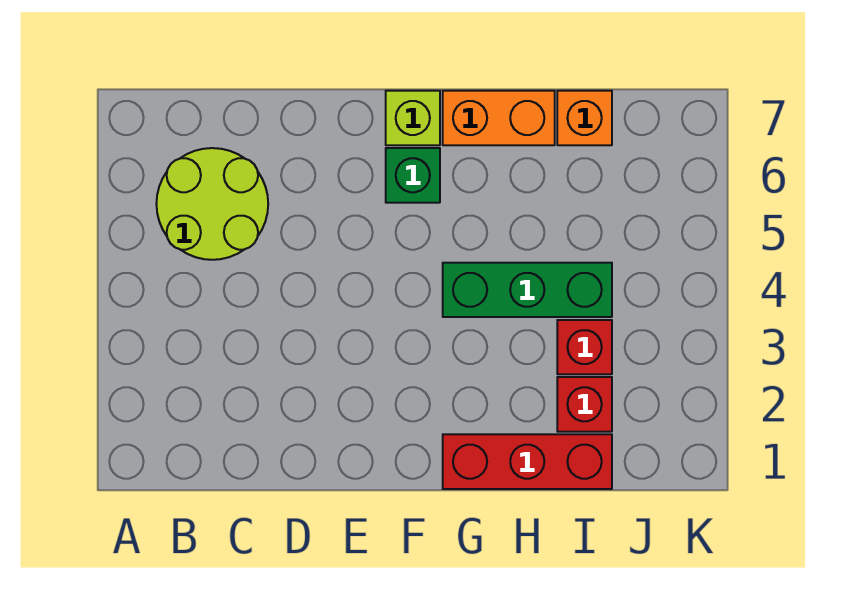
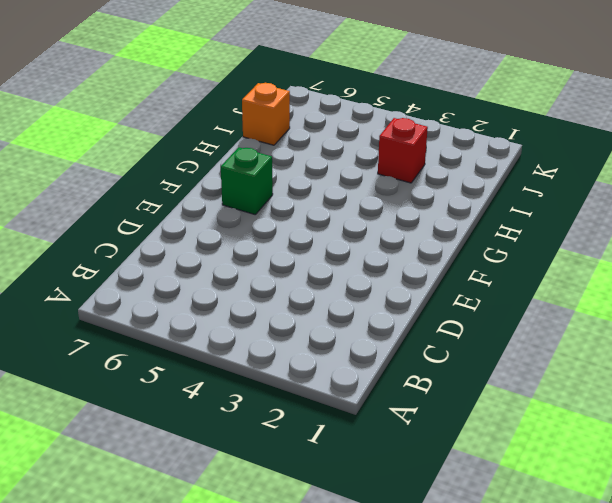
none -> lime 2x2 round brick [156,148,268,260]
none -> lime 1x1 brick [386,91,440,145]

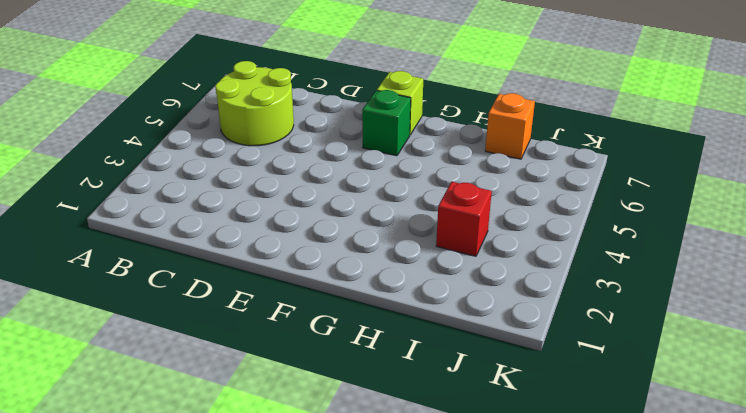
none -> red 1x3 brick [443,434,612,489]
none -> green 1x3 brick [443,263,612,317]

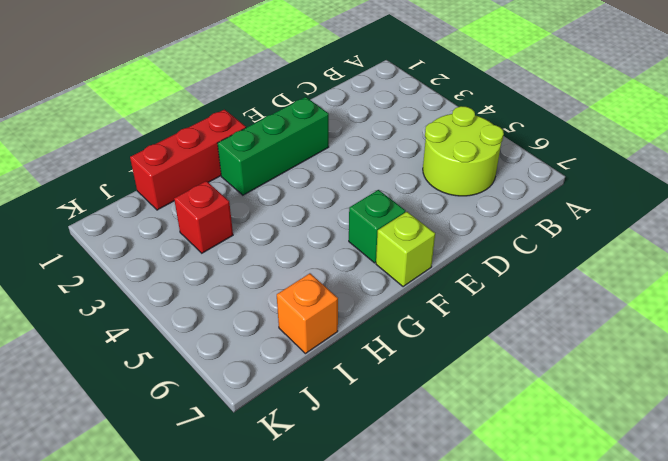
green 1x3 brick [217,97,329,195] -> green 1x3 brick moved to [443,263,612,317]
none -> orange 1x2 brick [443,91,555,145]
none -> red 1x1 brick [557,377,612,432]

